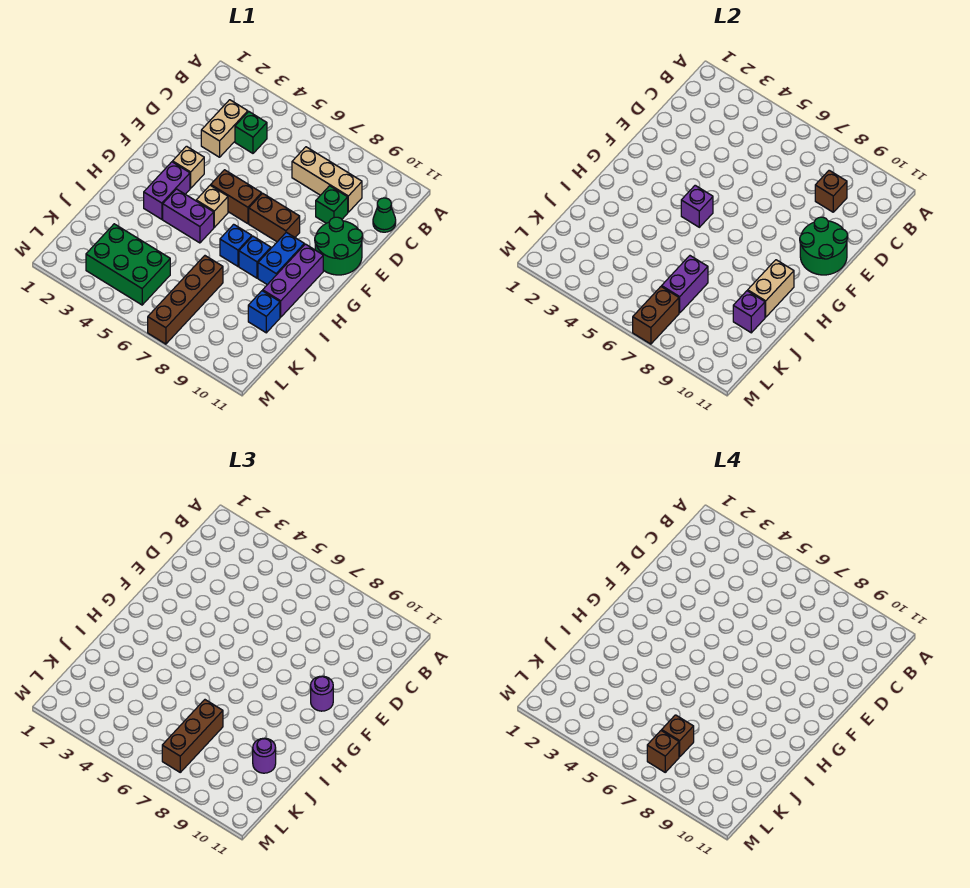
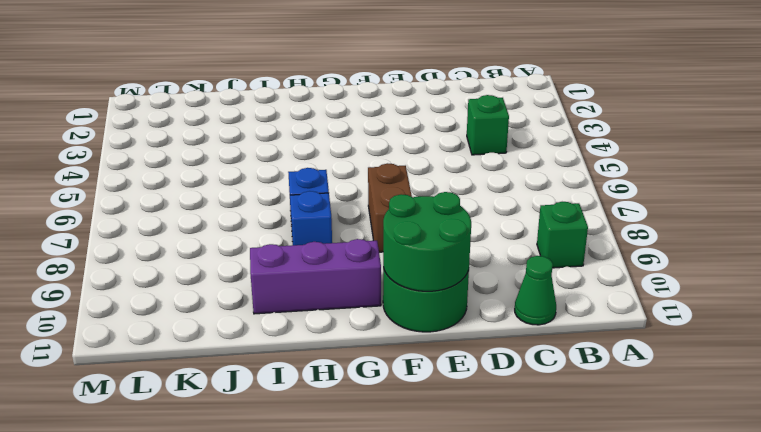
green 1x1 brick [537,202,588,268] -> green 1x1 brick moved to [316,186,348,223]
none -> tan 1x2 brick [201,100,248,157]
none -> tan 1x3 brick [292,147,362,212]
none -> tan 1x1 brick [173,146,204,188]
none -> brown 1x2 brick [211,170,262,224]

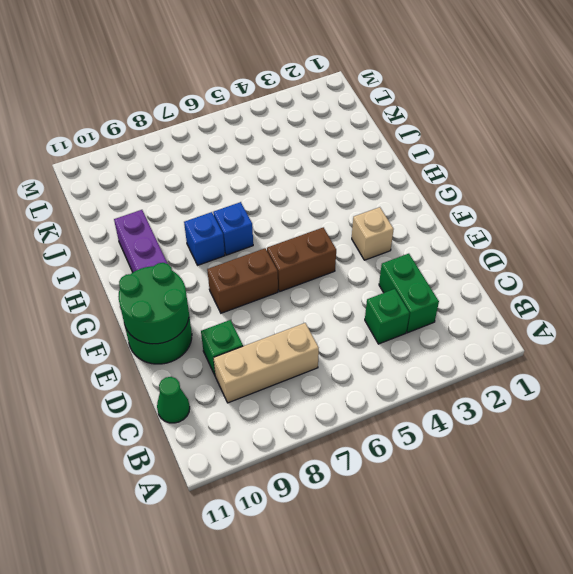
green 1x2 brick [379,254,439,333] -> tan 1x2 brick [201,100,248,157]
none -> purple 1x2 brick [144,162,190,219]
none -> tan 1x1 brick [196,185,228,227]
none -> blue 1x2 brick [258,232,304,285]
none -> purple 1x2 brick [163,189,214,243]

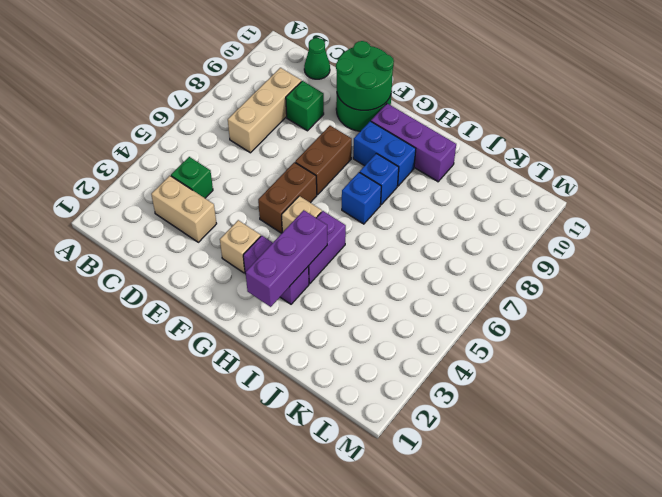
purple 1x3 brick [246,210,327,307] -> none
none -> brown 1x4 brick [148,256,223,344]
none -> blue 1x1 brick [248,291,280,333]
none -> green 2x3 brick [86,224,170,305]
none -> brown 1x1 brick [815,170,847,212]

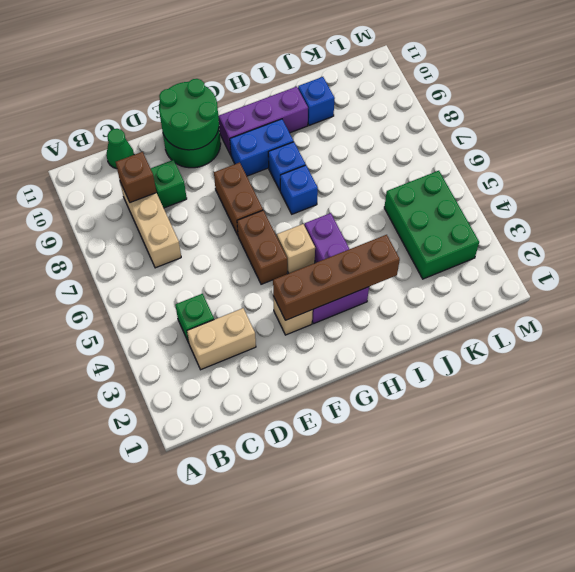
brown 1x4 brick [273,235,400,320] -> brown 1x4 brick moved to [148,256,223,344]
none -> purple 1x1 brick [681,185,713,227]
none -> tan 1x2 brick [748,260,794,317]
none -> purple 1x2 brick [662,256,708,313]
none -> purple 1x1 brick [733,291,765,333]

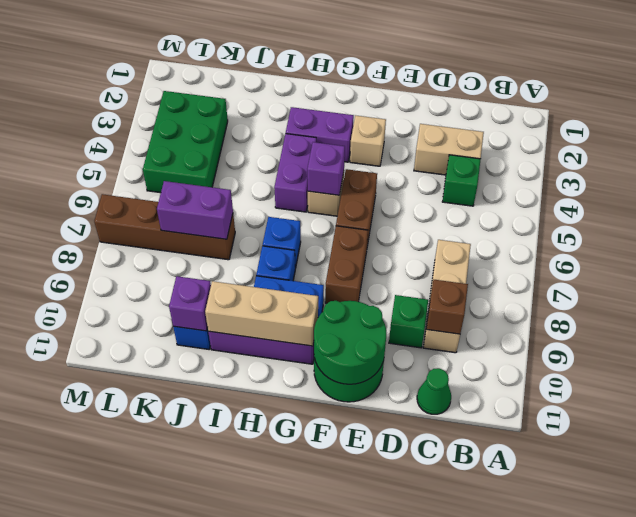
tan 1x3 brick [205,281,318,346] -> tan 1x2 brick [748,260,794,317]
none -> brown 1x2 brick [633,287,679,344]
none -> purple 1x1 round brick [311,676,333,711]
none -> brown 1x3 brick [162,700,223,772]
none -> purple 1x1 round brick [253,738,276,773]

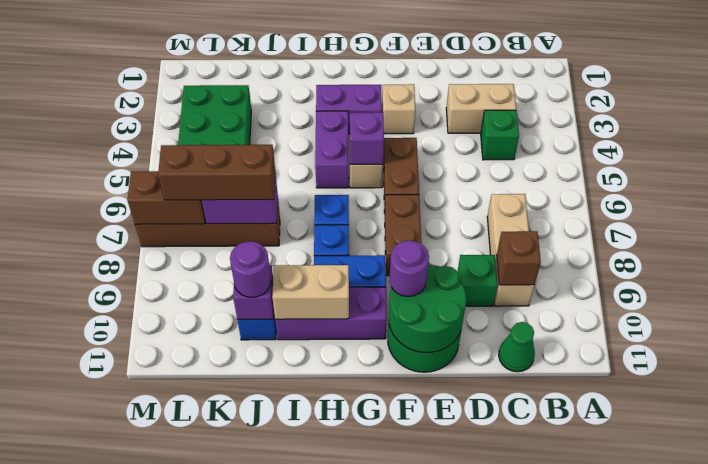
none -> brown 1x1 brick [662,715,694,757]
none -> brown 1x1 brick [647,731,679,772]

